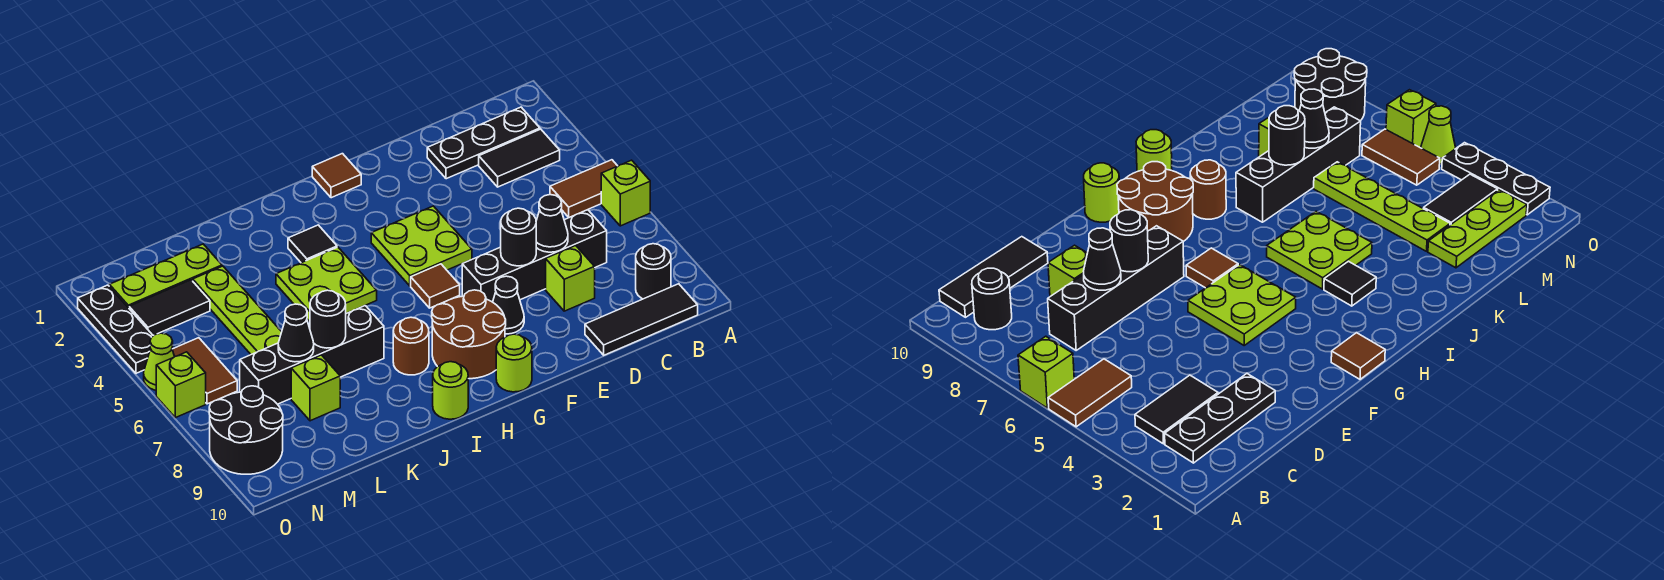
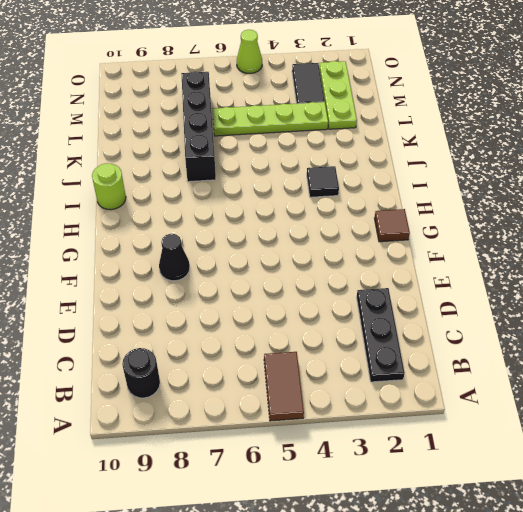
none -> lime 1x1 brick [601,160,650,226]
none -> black 1x2 tile [479,129,560,187]
none -> black 1x3 tile [585,284,698,355]
none -> black 1x4 brick [462,210,607,302]

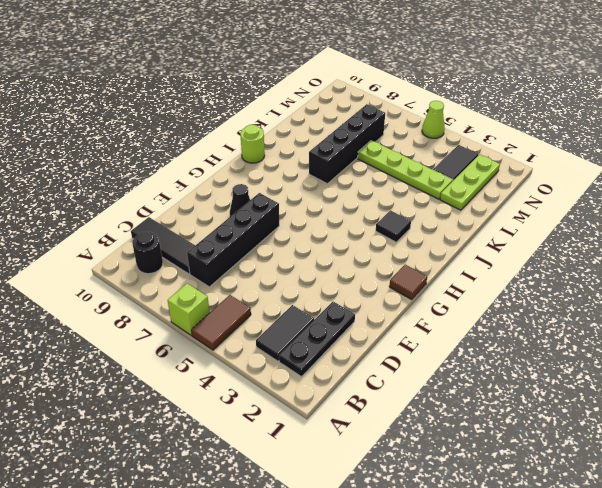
black 1x3 tile [131,217,195,274] -> black 1x3 tile turned to [585,284,698,355]
none -> lime 1x1 brick [546,246,595,311]
none -> lime 2x2 plate [371,206,472,286]
none -> brown 1x1 tile [411,264,460,308]
none -> brown 2x2 round brick [432,290,506,379]

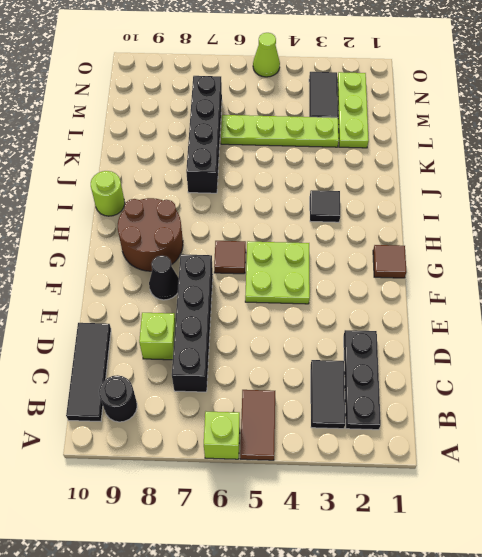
none -> lime 1x1 round brick [496,334,532,392]
none -> lime 2x2 plate [276,247,377,322]
none -> brown 1x1 round brick [393,317,429,375]
none -> lime 1x1 brick [291,355,340,421]

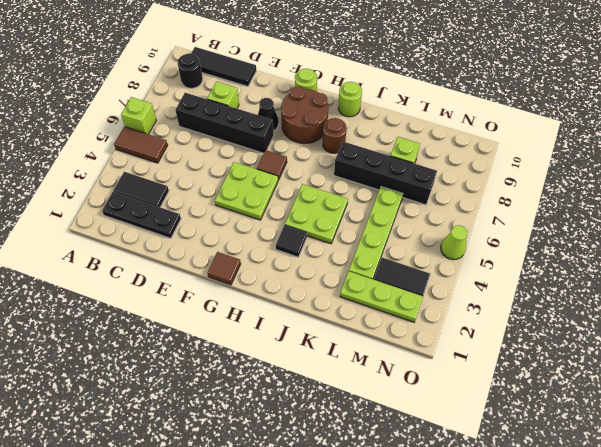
none -> brown 1x2 tile [172,338,237,404]
none -> black 2x2 round brick [209,386,283,474]
none -> black 1x3 plate [78,285,153,373]
none -> lime 1x1 brick [156,352,206,418]

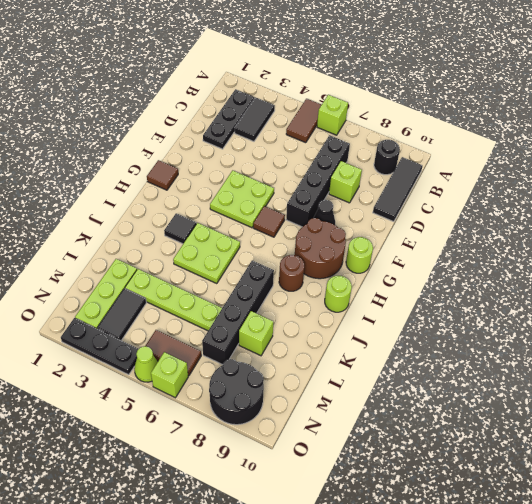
none -> black 1x1 cone [536,195,568,252]
none -> black 1x1 round brick [501,208,536,266]
none -> black 1x1 round brick [310,290,346,348]
none -> black 1x1 cone [278,304,314,362]

